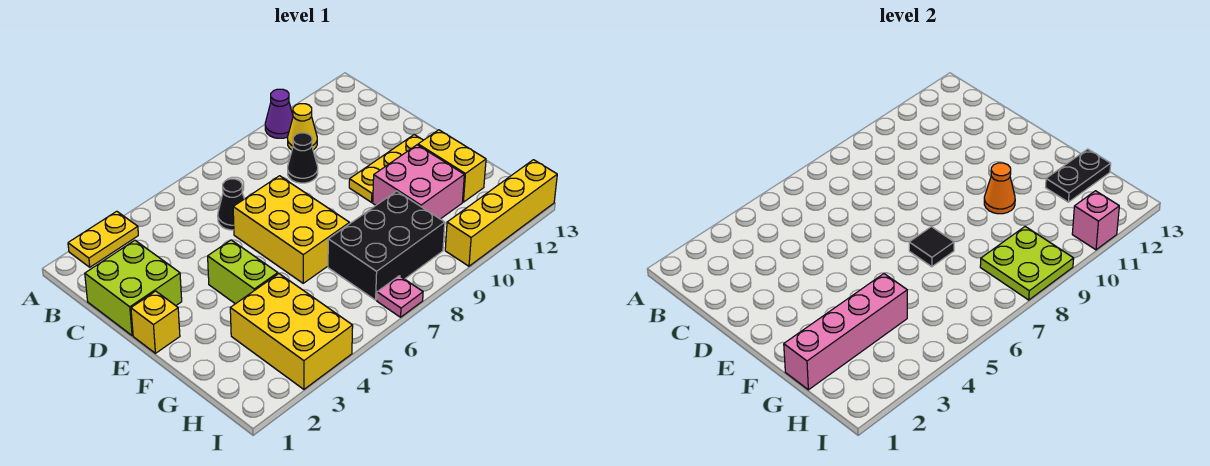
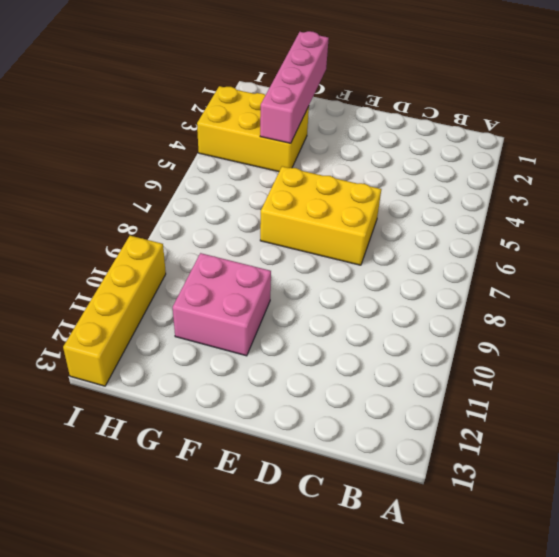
none -> yellow 1x2 plate [68,211,138,267]
none -> purple 1x1 cone [265,89,293,138]
none -> yellow 1x1 cone [288,104,317,150]

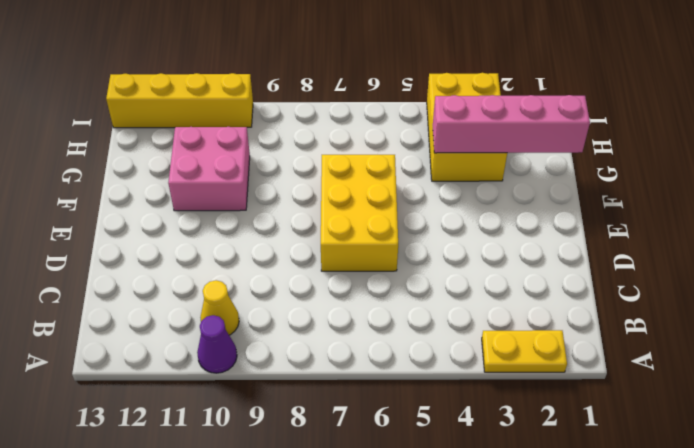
none -> lime 2x2 brick [85,240,182,336]
none -> black 1x1 cone [218,179,244,230]
none -> black 1x1 cone [288,133,318,183]

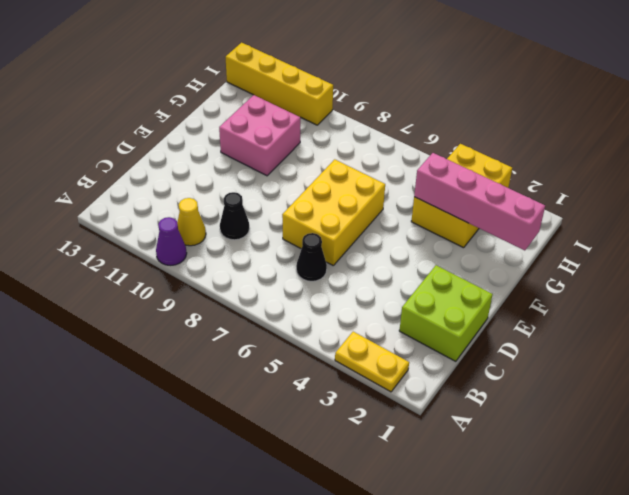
none -> yellow 1x1 brick [131,291,180,353]
none -> lime 1x2 brick [208,240,278,304]
none -> yellow 1x3 plate [349,134,423,202]

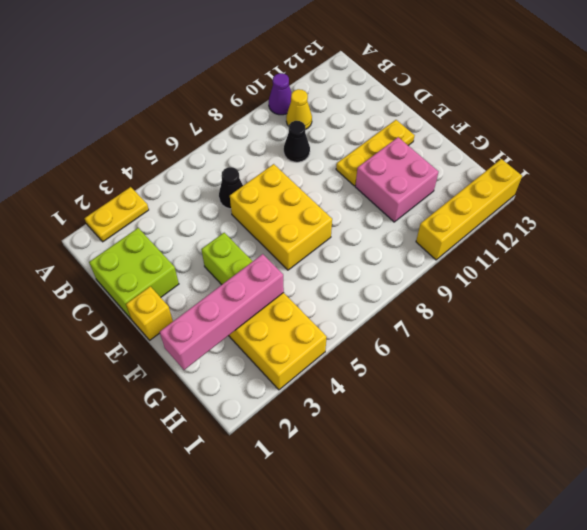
none -> yellow 1x2 brick [418,130,486,202]
none -> black 2x3 brick [328,191,445,300]
none -> pink 1x1 plate [377,276,423,317]

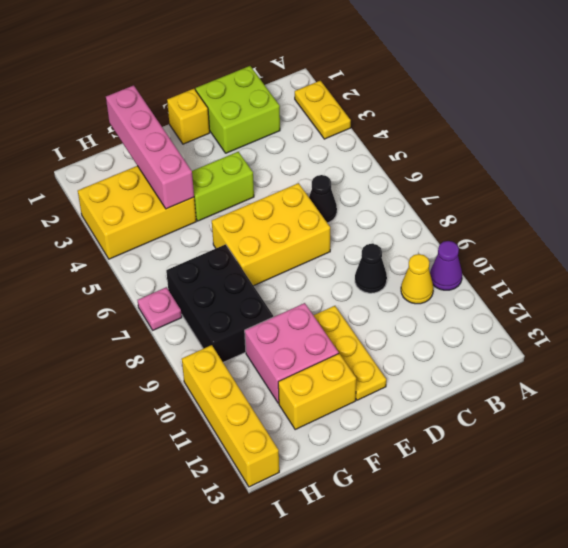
none -> black 1x1 tile [909,227,954,267]
none -> orange 1x1 cone [984,163,1015,214]
none -> black 1x2 plate [1046,149,1111,202]

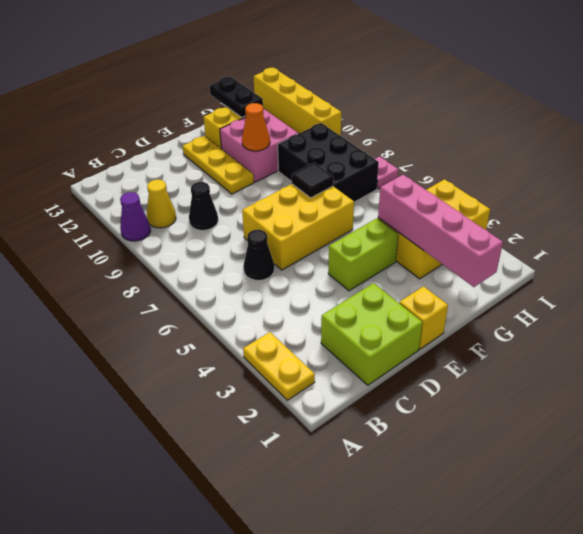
none -> lime 2x2 plate [980,227,1074,300]
none -> pink 1x1 brick [1072,191,1119,250]

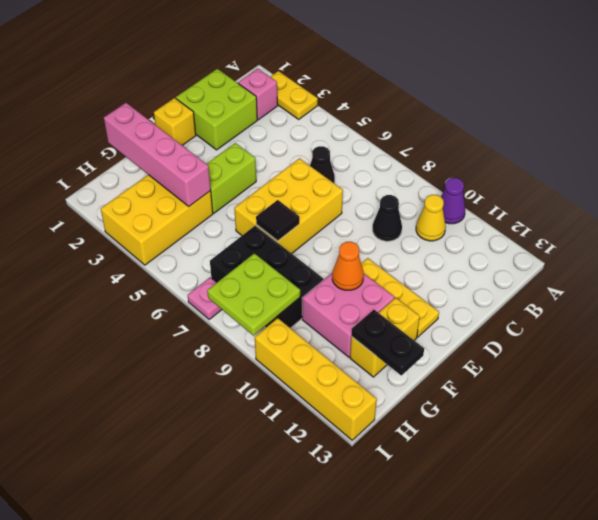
pink 1x1 brick [238,69,278,120] -> pink 1x1 brick moved to [1072,191,1119,250]

